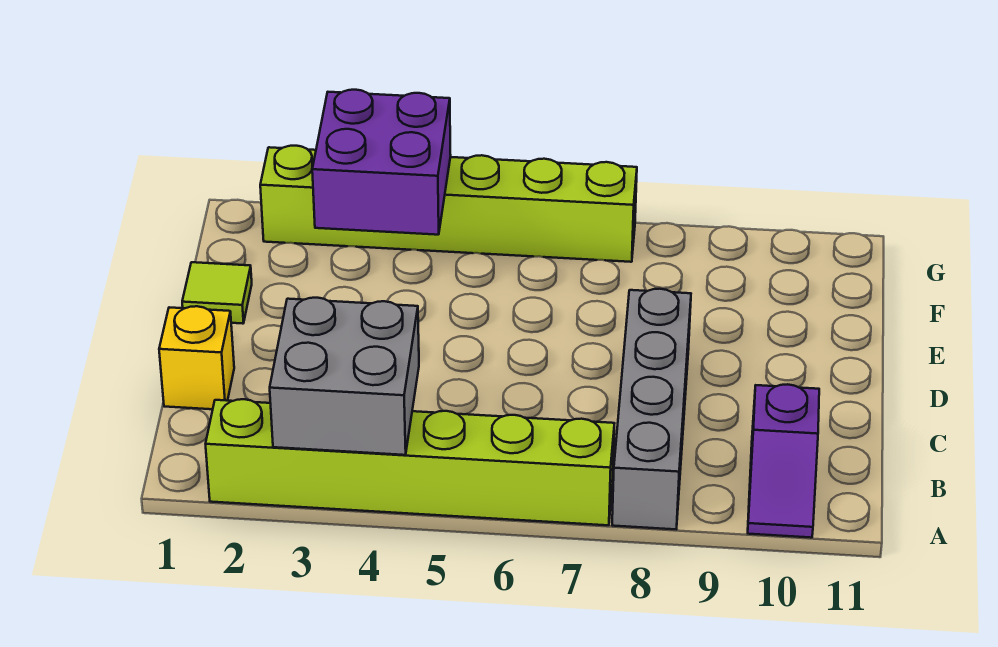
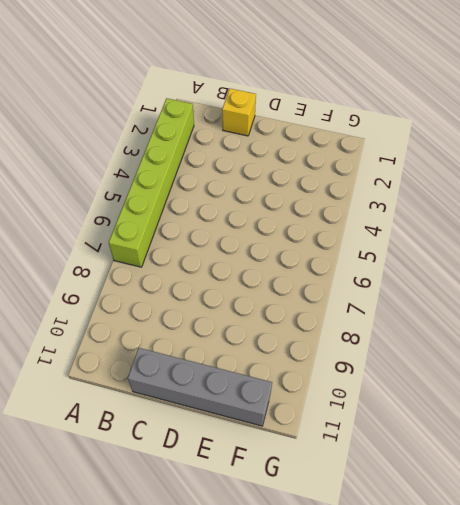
grey 1x4 brick [128,348,272,426] -> grey 1x4 brick moved to [612,289,691,529]
none -> purple 1x2 slope [748,384,819,538]
none -> lime 1x1 tile [182,262,252,324]

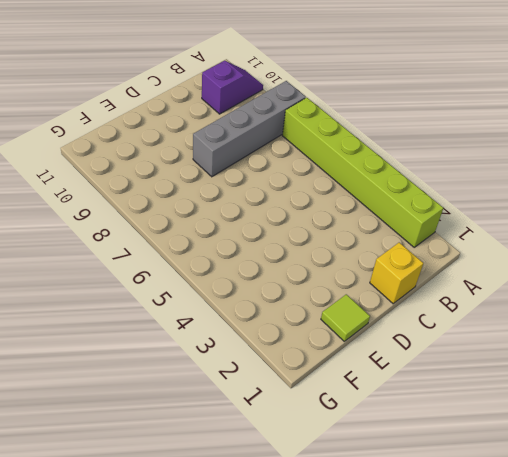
none -> lime 1x6 brick [260,146,637,262]
none -> grey 2x2 brick [270,298,419,455]

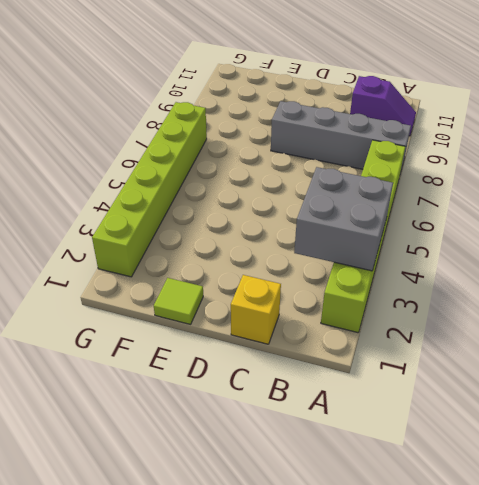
none -> purple 2x2 brick [312,90,451,235]

